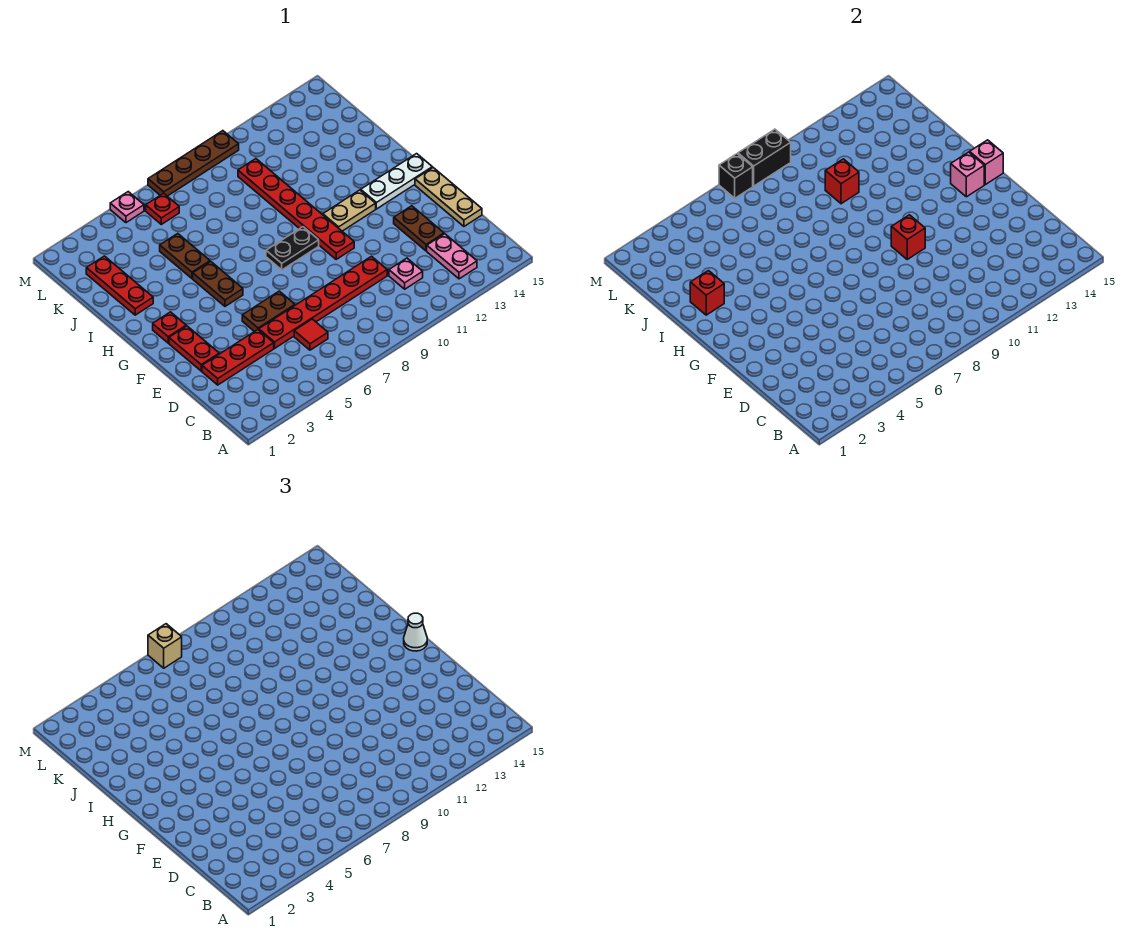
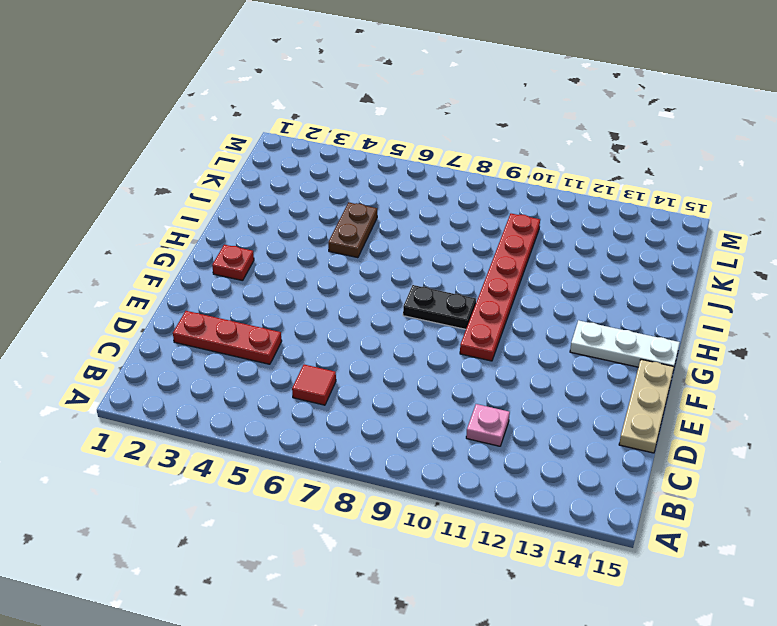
none -> pink 1x2 plate [427,234,477,279]
none -> red 1x6 plate [259,256,387,348]
none -> brown 1x2 plate [394,206,444,251]

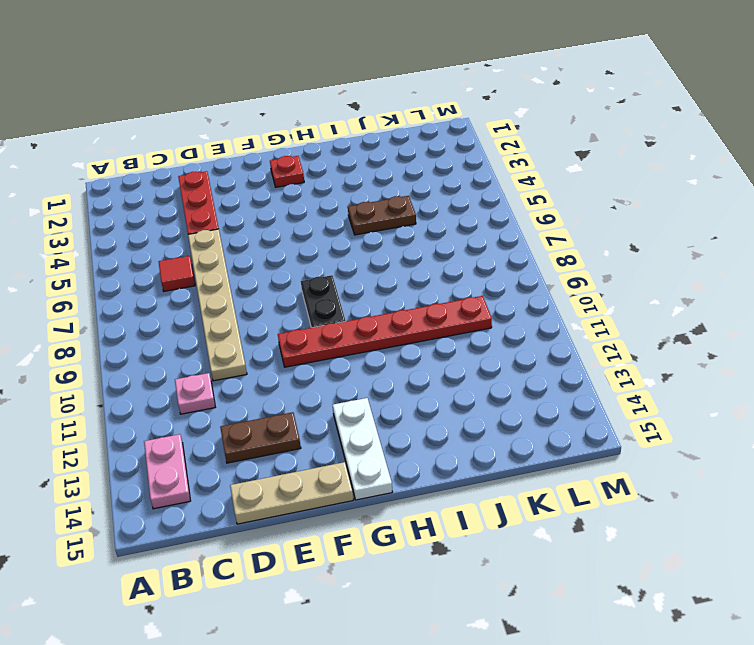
pink 1x2 plate [144,434,190,509] -> pink 1x2 plate turned to [427,234,477,279]
tan 1x6 plate [188,229,247,381] -> red 1x6 plate [259,256,387,348]
none -> red 1x2 plate [169,326,219,371]
none -> brown 1x2 plate [242,291,295,332]
none -> brown 1x2 plate [193,261,243,306]

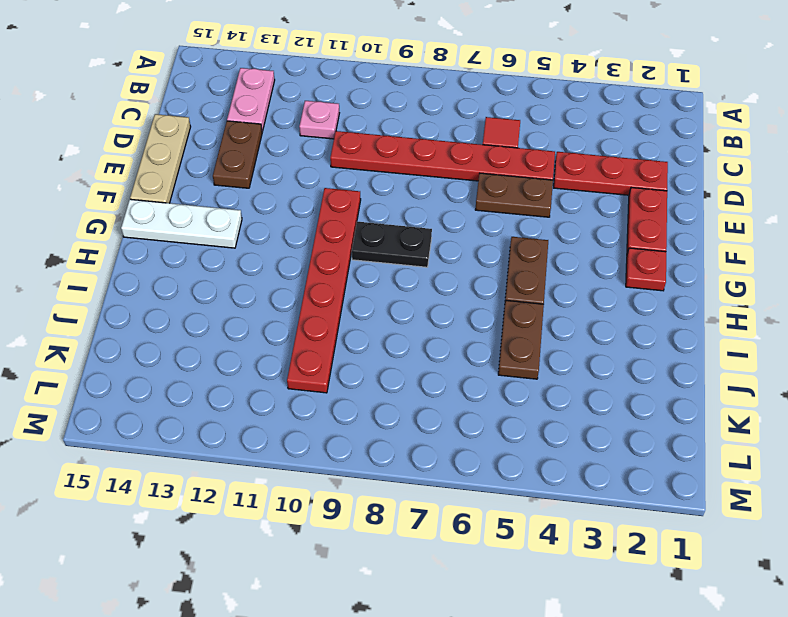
none -> tan 1x2 plate [323,190,376,231]
none -> red 1x3 plate [86,256,153,315]
none -> red 1x1 plate [146,193,179,224]

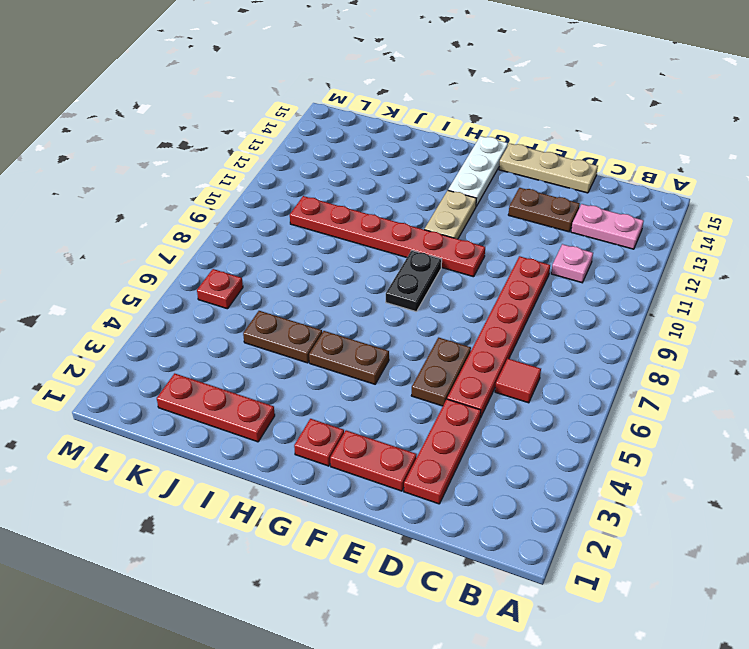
none -> pink 1x1 plate [110,192,144,223]
none -> brown 1x4 plate [148,131,239,196]
none -> red 1x1 brick [891,215,925,259]

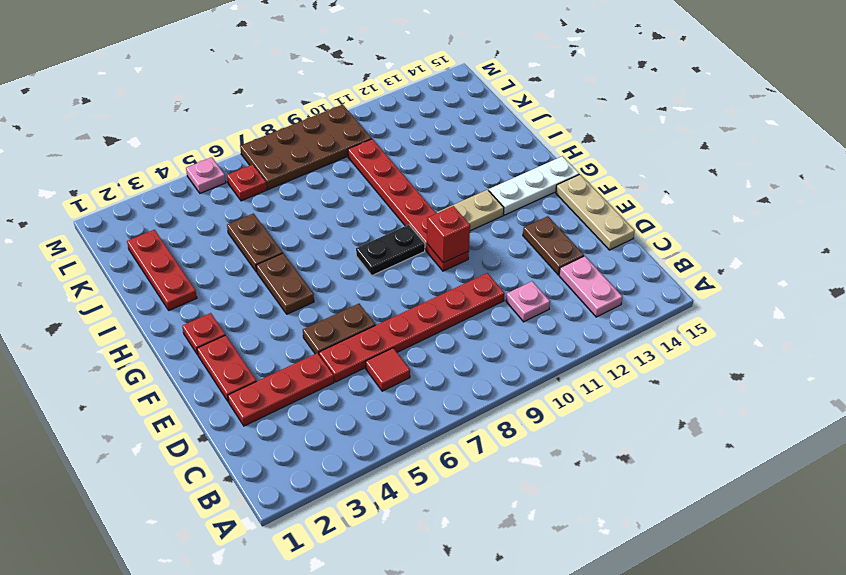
brown 2x4 plate [240,105,372,189] -> brown 1x4 plate [148,131,239,196]
none -> pink 1x1 brick [951,152,984,197]
none -> pink 1x1 brick [970,140,1003,185]
none -> red 1x1 brick [690,271,724,315]

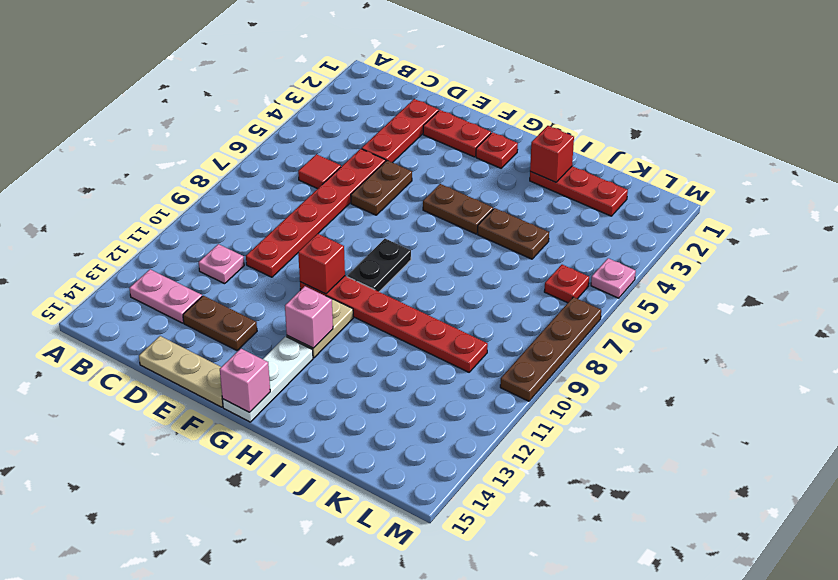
pink 1x1 brick [285,286,333,348] -> pink 1x1 brick moved to [951,152,984,197]
none -> red 1x1 brick [825,159,859,204]
none -> black 1x1 brick [719,154,753,198]
none -> black 1x2 brick [738,129,791,186]

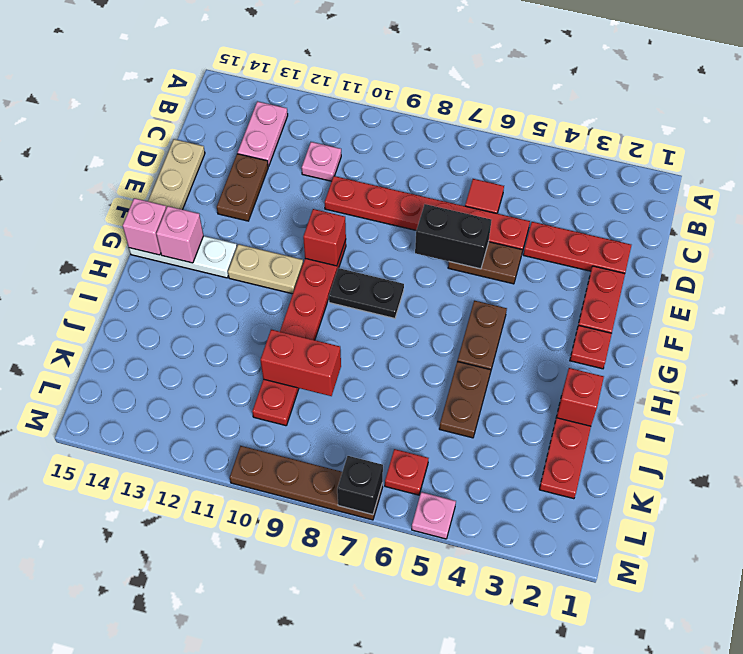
black 1x2 brick [415,204,491,269] -> black 1x2 brick moved to [738,129,791,186]
red 1x2 brick [260,329,341,396] -> red 1x1 brick [825,159,859,204]
none -> white 1x1 cone [404,613,427,651]
none -> tan 1x1 brick [148,624,182,668]

